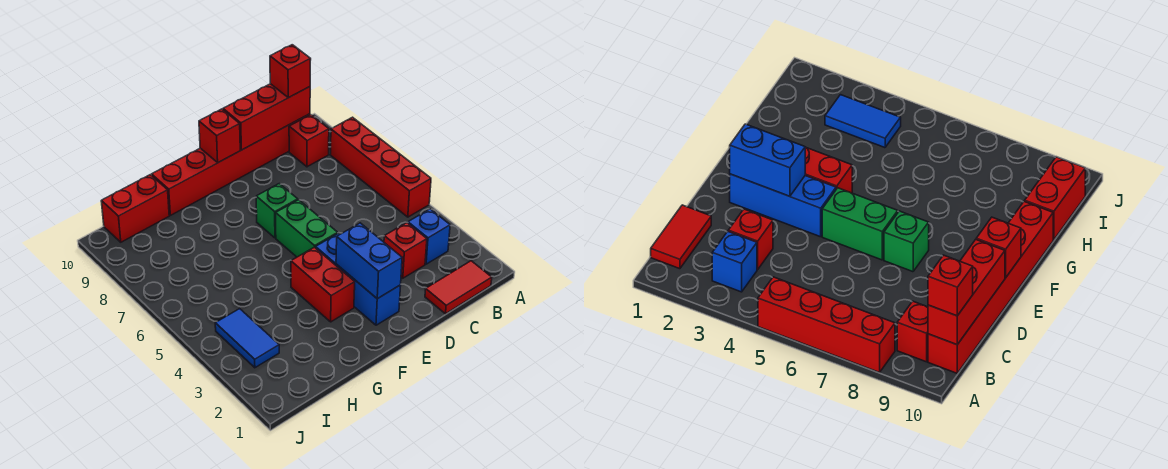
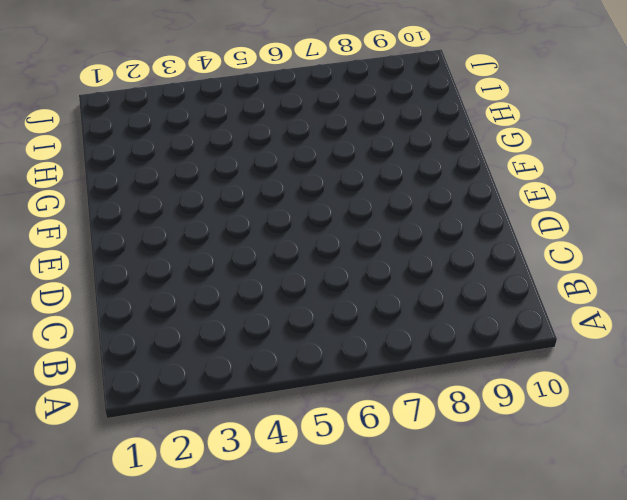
none -> red 1x4 brick [330,117,431,217]
none -> red 1x2 tile [425,261,492,314]
none -> blue 1x1 brick [408,209,450,264]

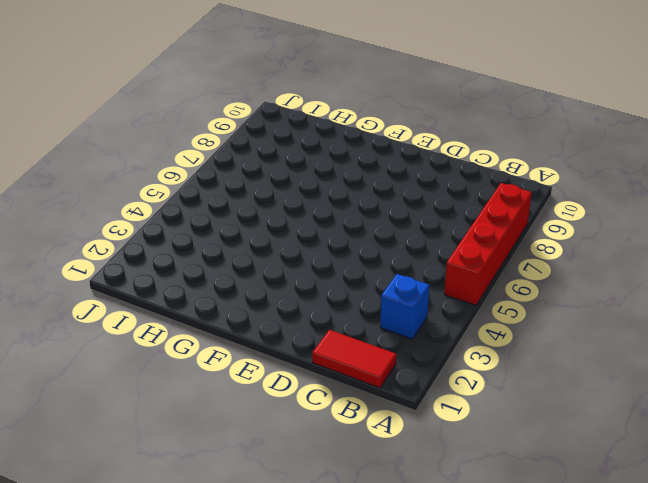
none -> red 1x1 brick [289,115,329,167]
none -> red 1x6 brick [152,114,310,215]
none -> red 1x1 brick [384,222,427,278]

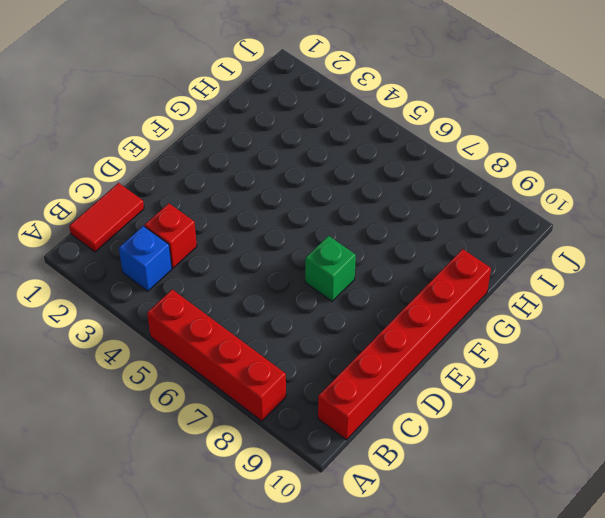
none -> red 1x1 brick [289,115,329,167]
none -> blue 1x3 brick [316,233,401,325]
none -> green 1x2 brick [276,200,338,257]

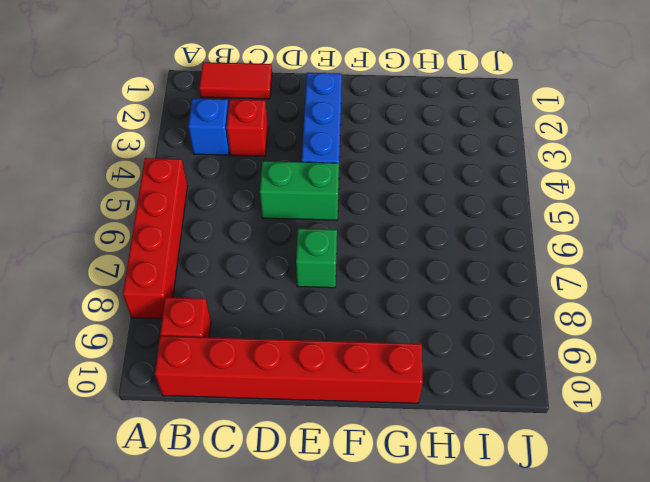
green 1x2 brick [260,161,339,220] -> green 1x2 brick turned to [276,200,338,257]
none -> red 1x2 brick [291,247,355,322]
none -> red 1x2 brick [101,175,169,242]
none -> blue 1x2 tile [215,309,279,368]

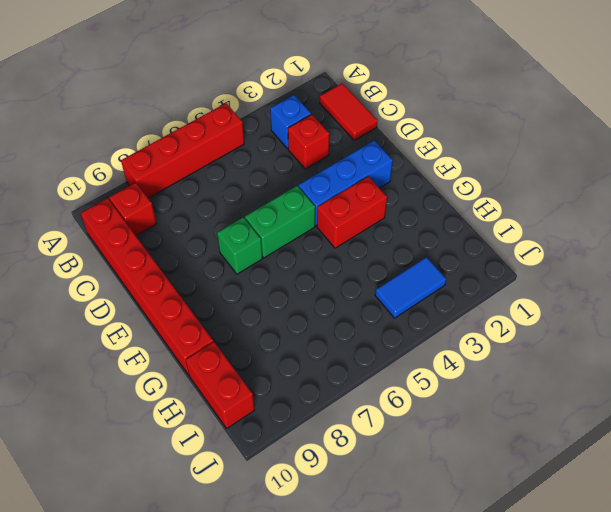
none -> red 1x3 brick [223,84,310,150]
none -> blue 1x2 brick [336,223,402,299]
none -> red 1x1 brick [199,109,240,162]

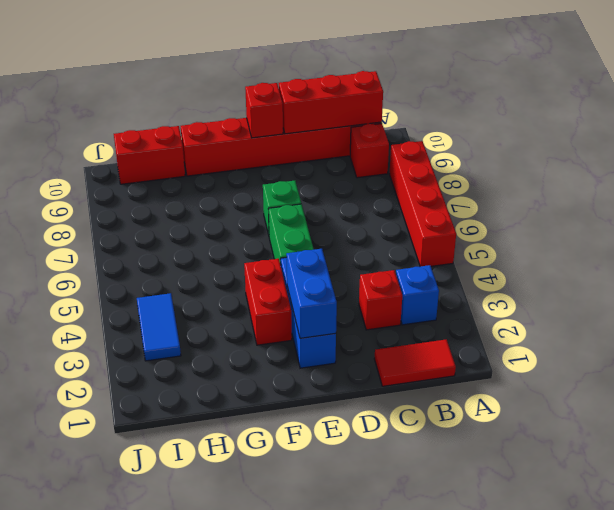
none -> red 1x1 brick [270,45,311,98]

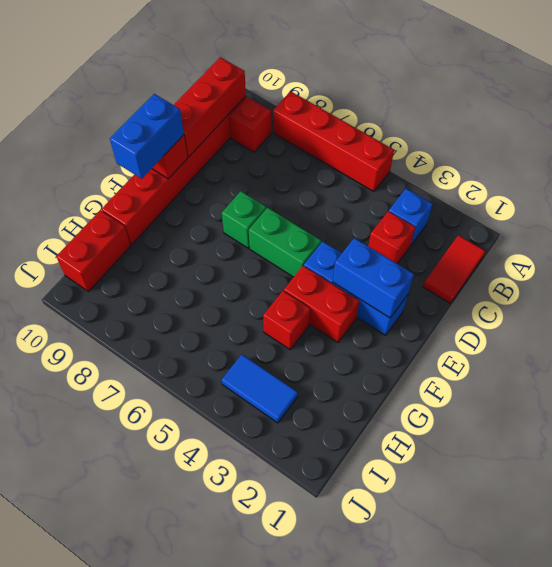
blue 1x2 brick [110,94,184,179] -> none
red 1x1 brick [263,291,310,350] -> red 1x1 brick moved to [270,45,311,98]

